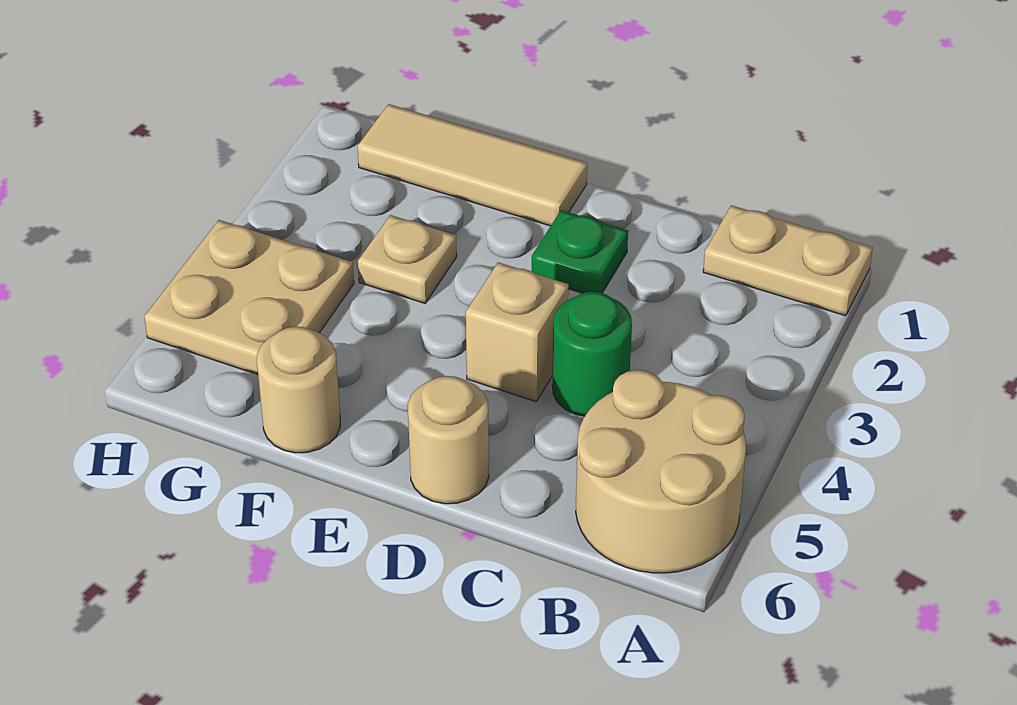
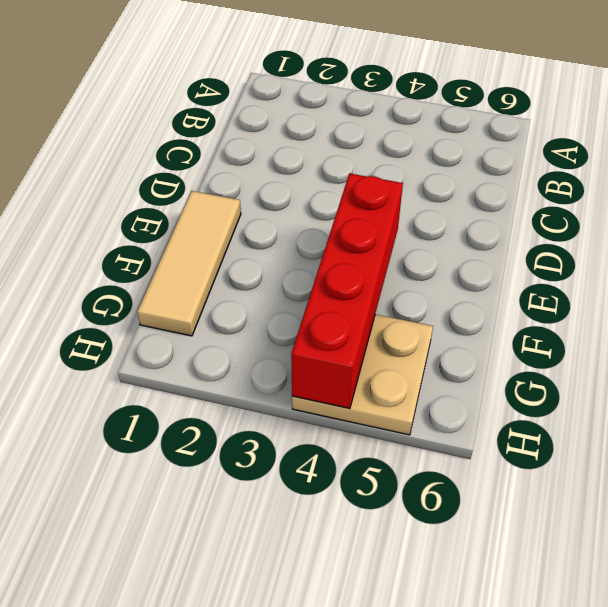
red 1x4 brick [291,173,403,408] -> none
none -> tan 1x2 plate [703,205,873,316]
none -> tan 2x2 round brick [576,370,746,573]

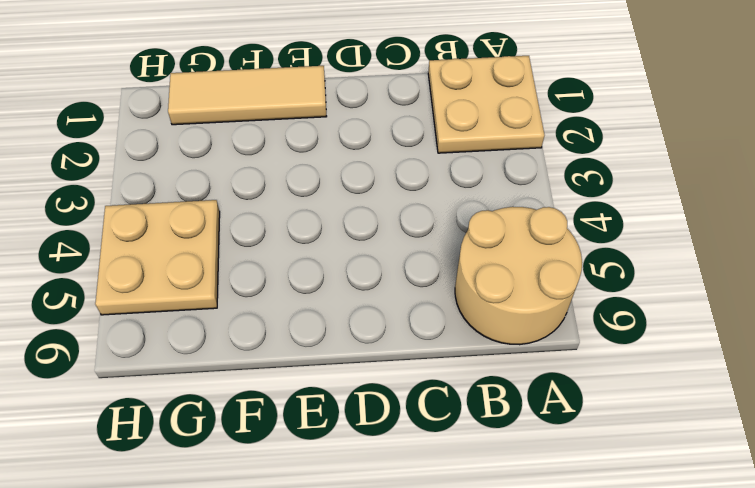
tan 2x2 plate [428,56,544,153] -> tan 1x2 plate [703,205,873,316]
none -> green 1x1 round brick [552,292,632,416]
none -> green 1x1 plate [532,210,628,293]

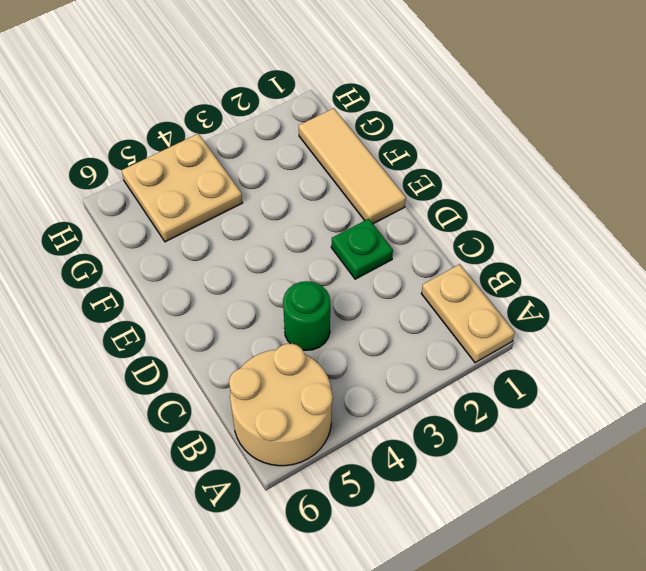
none -> tan 1x1 brick [466,262,569,402]
none -> tan 1x1 round brick [408,376,489,504]

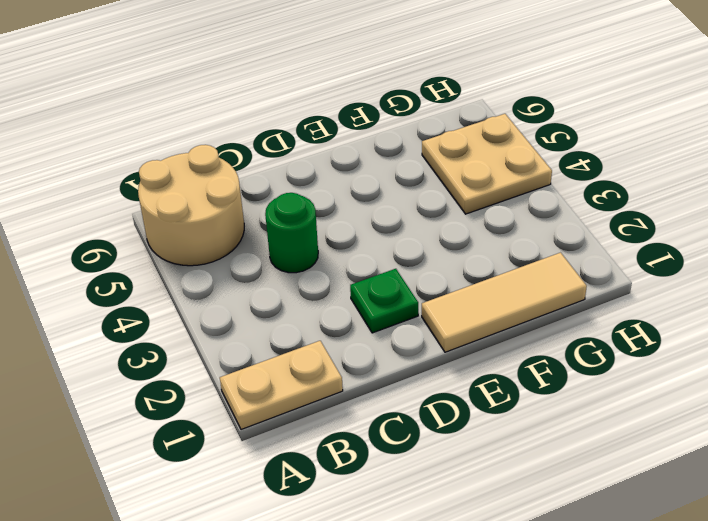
none -> tan 1x1 brick [466,262,569,402]
none -> tan 1x1 round brick [408,376,489,504]

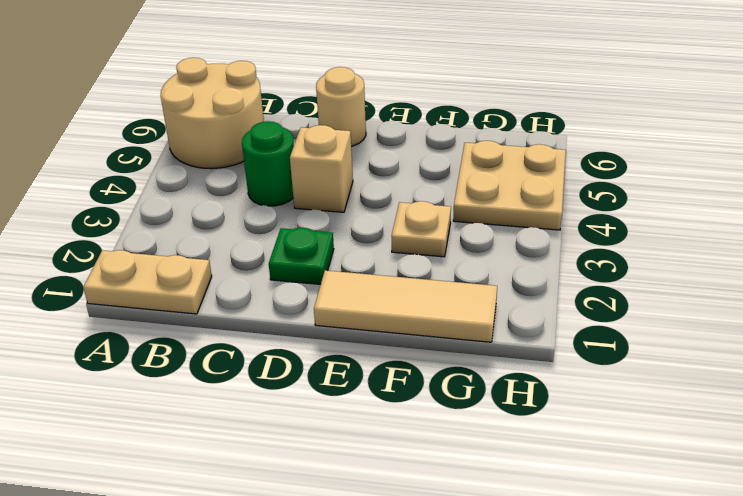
none -> tan 1x1 round brick [257,327,340,453]

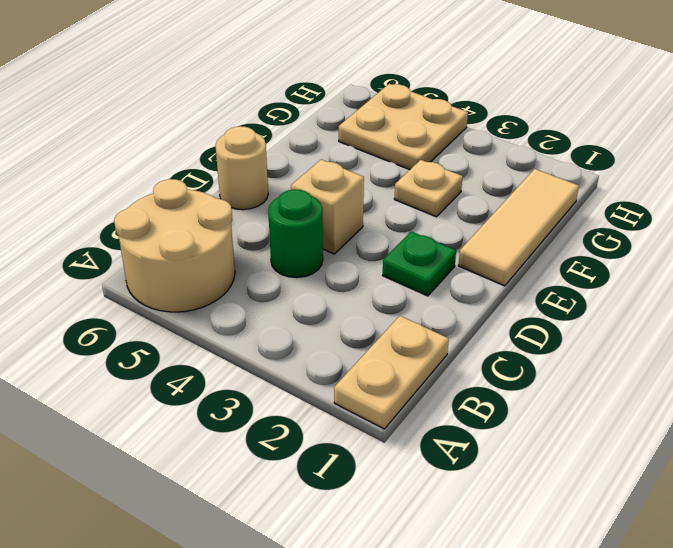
none -> tan 1x1 round brick [257,327,340,453]

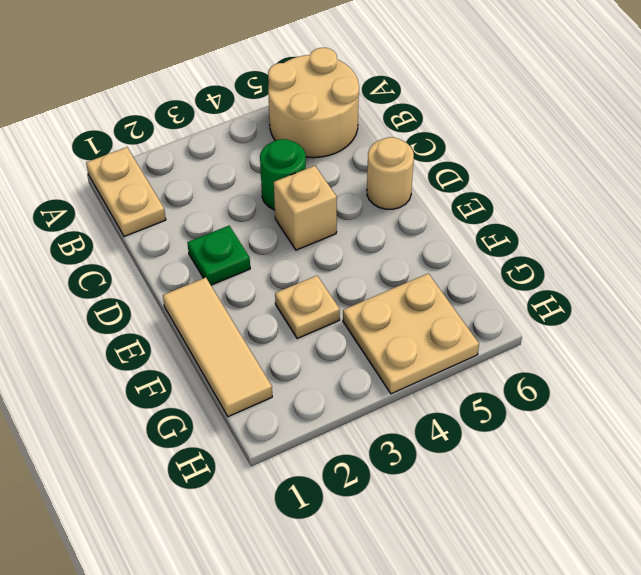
none -> tan 1x1 round brick [257,327,340,453]

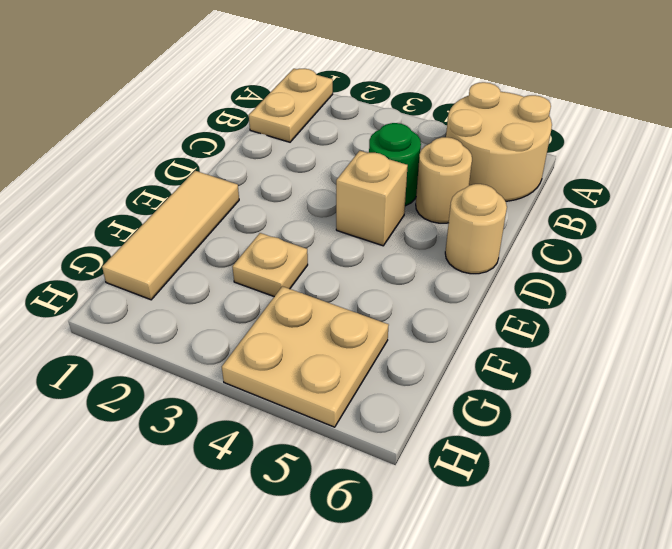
tan 1x1 round brick [416,137,472,223] -> tan 1x1 round brick moved to [257,327,340,453]
none -> green 1x1 plate [532,210,628,293]

